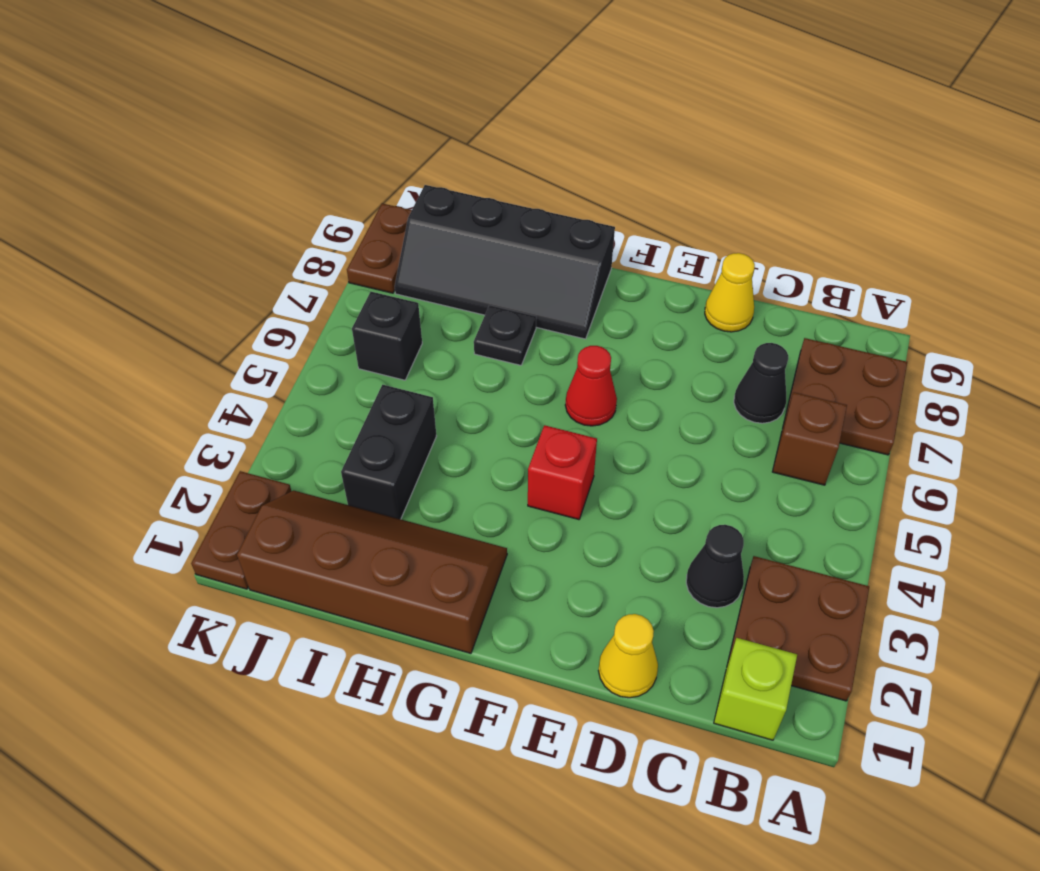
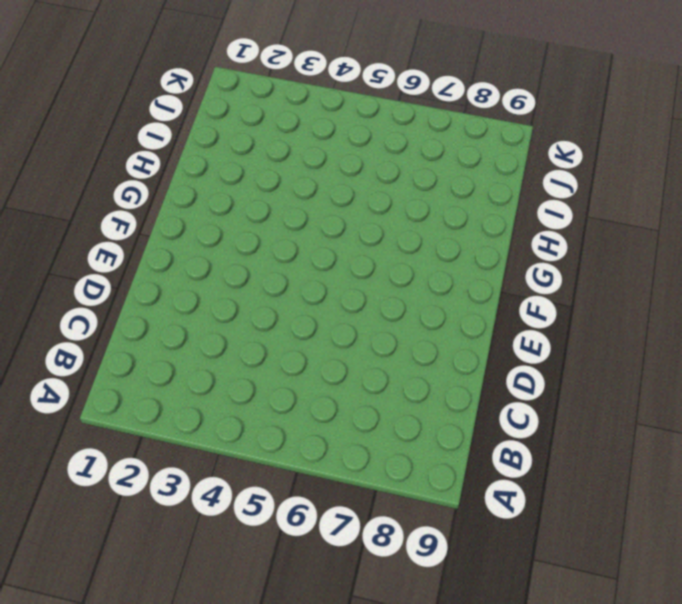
none -> brown 2x2 plate [727,556,869,701]
none -> brown 2x2 plate [784,338,907,455]
none -> lime 1x1 brick [714,638,797,740]

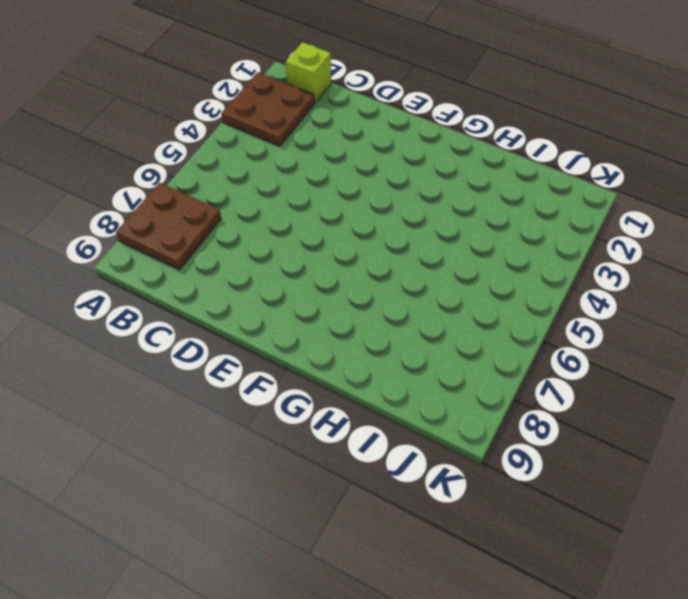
none -> brown 1x1 brick [772,392,847,485]
none -> black 1x1 cone [686,525,744,608]
none -> black 1x1 cone [734,343,788,423]

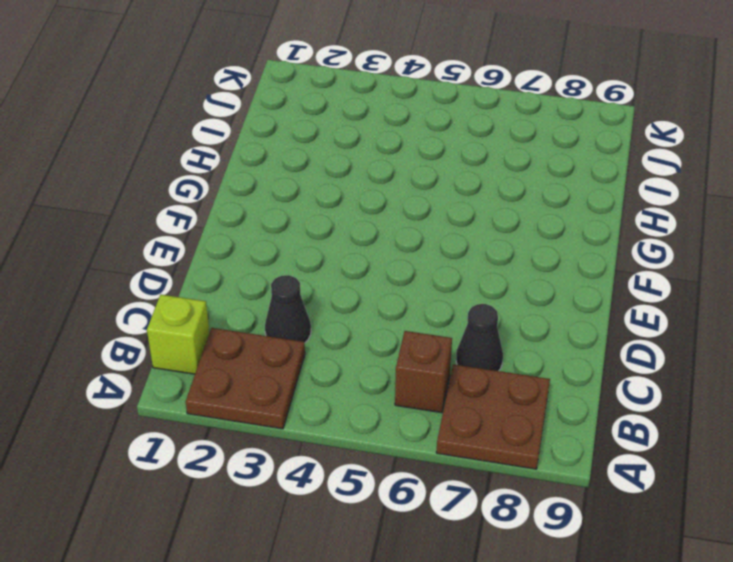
none -> yellow 1x1 cone [598,614,658,698]
none -> yellow 1x1 cone [705,253,755,332]
none -> red 1x1 brick [528,425,597,520]

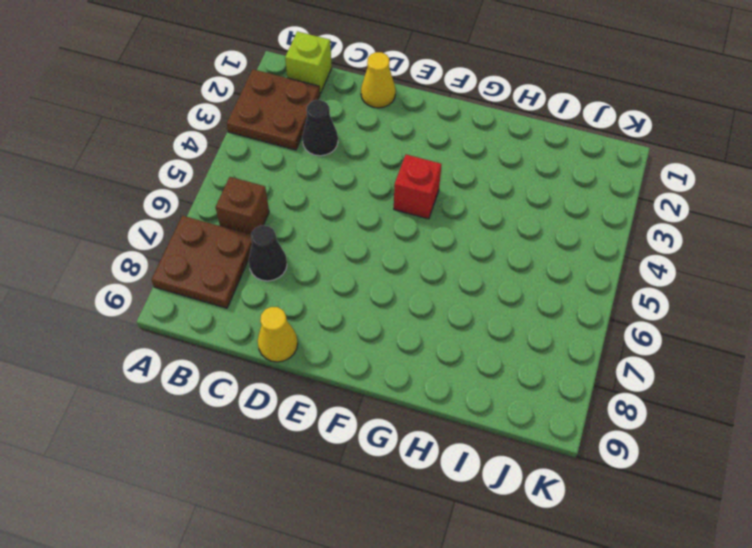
none -> red 1x1 cone [565,346,617,426]
none -> brown 2x4 slope [237,490,507,653]
none -> black 2x4 slope [395,185,615,339]

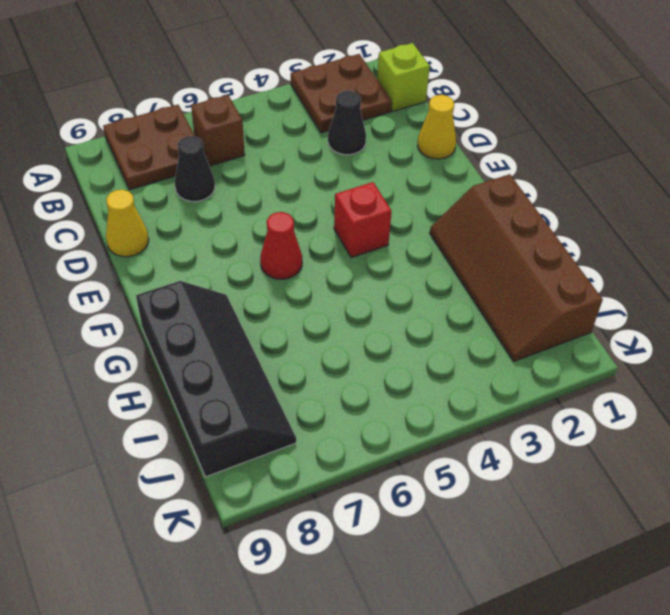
none -> black 1x1 plate [474,305,536,365]
none -> black 1x2 brick [341,385,436,519]
none -> black 1x1 brick [352,292,422,380]

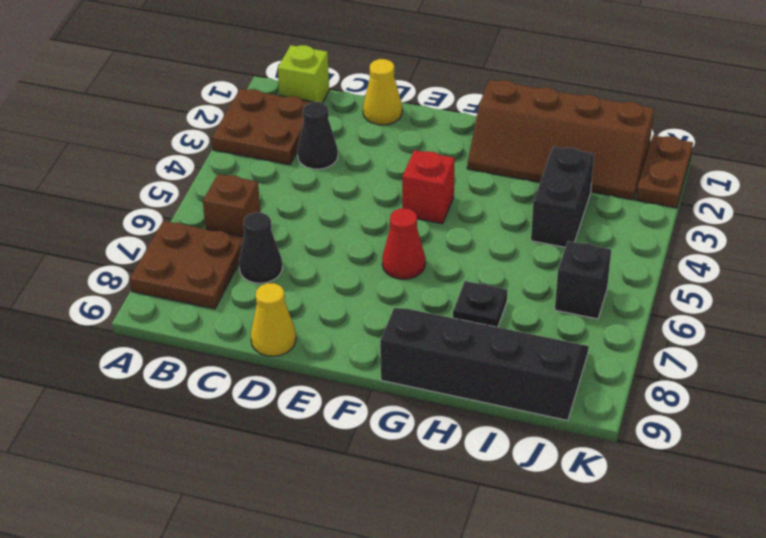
none -> brown 1x2 plate [347,203,412,293]

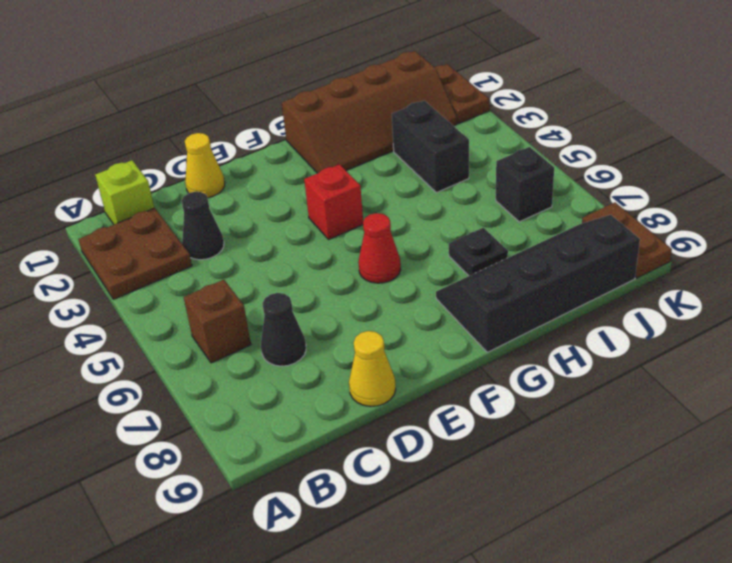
none -> brown 2x2 plate [784,338,907,455]

